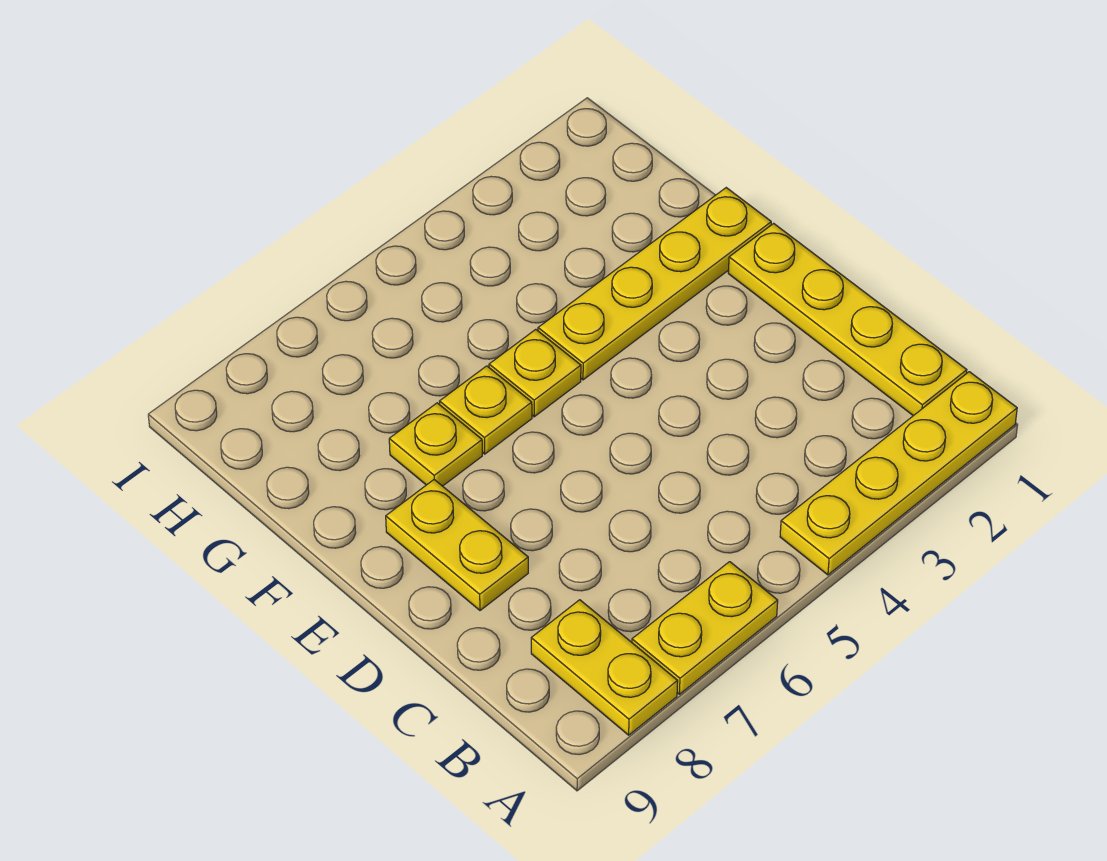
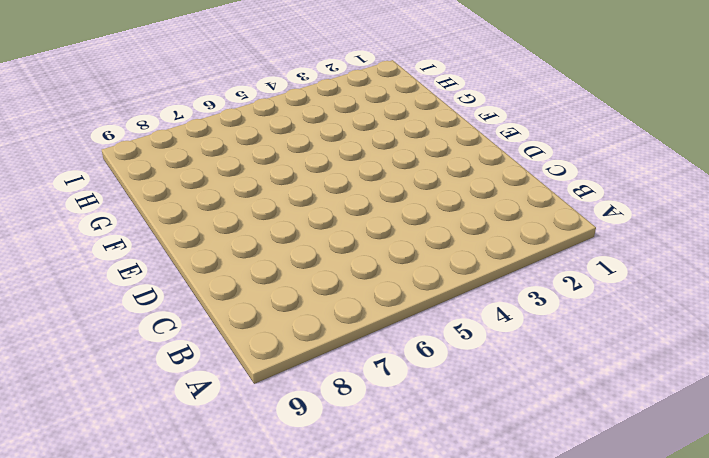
none -> yellow 1x4 plate [780,372,1017,575]
none -> yellow 1x2 plate [632,562,778,694]

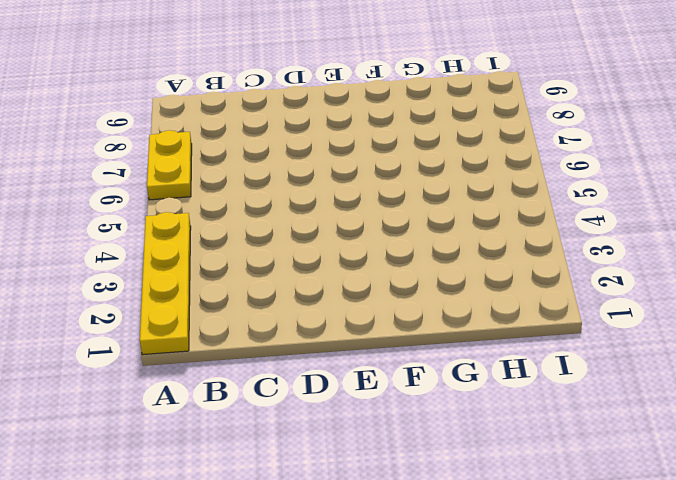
none -> yellow 1x2 plate [531,600,678,735]
none -> yellow 1x4 plate [728,223,967,416]

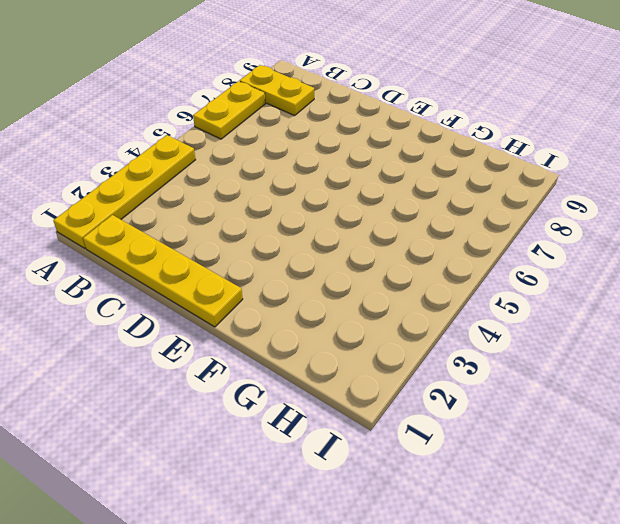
none -> yellow 1x2 plate [386,480,528,610]
none -> yellow 1x4 plate [538,188,771,380]

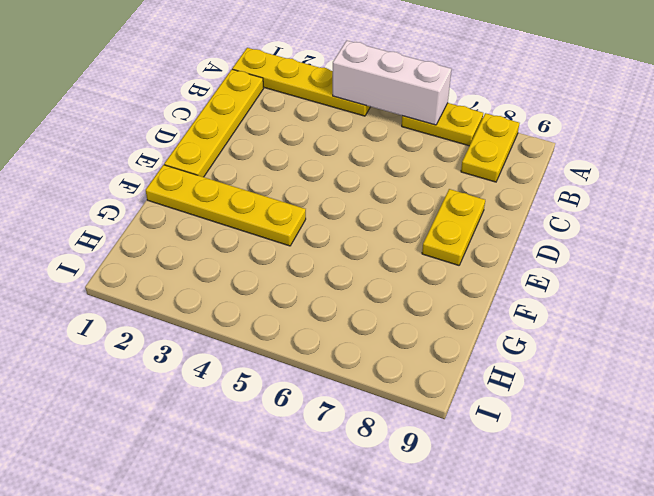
white 1x3 brick [333,41,451,125] -> none
none -> yellow 1x1 plate [489,329,581,417]
none -> yellow 1x1 plate [440,366,532,454]

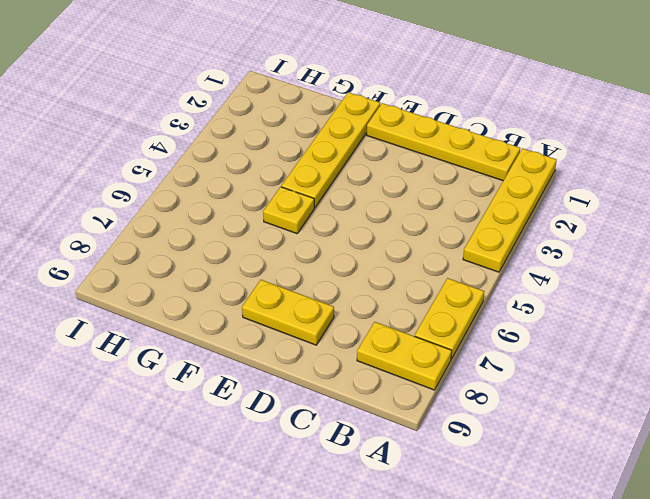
none -> yellow 1x1 plate [440,366,532,454]
none -> yellow 1x1 plate [389,403,482,486]

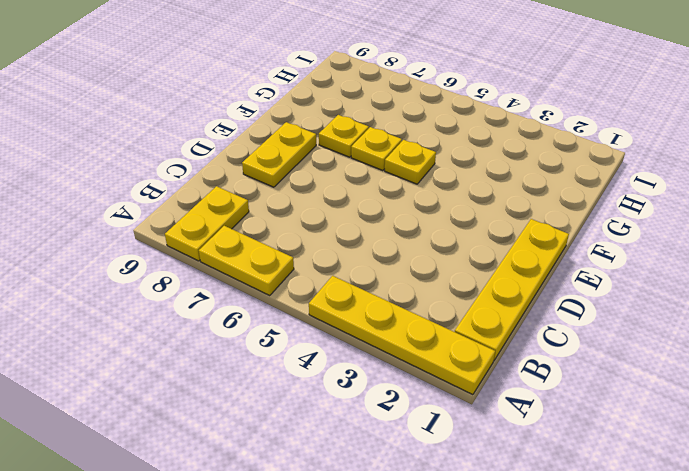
none -> yellow 1x4 plate [538,188,771,380]

